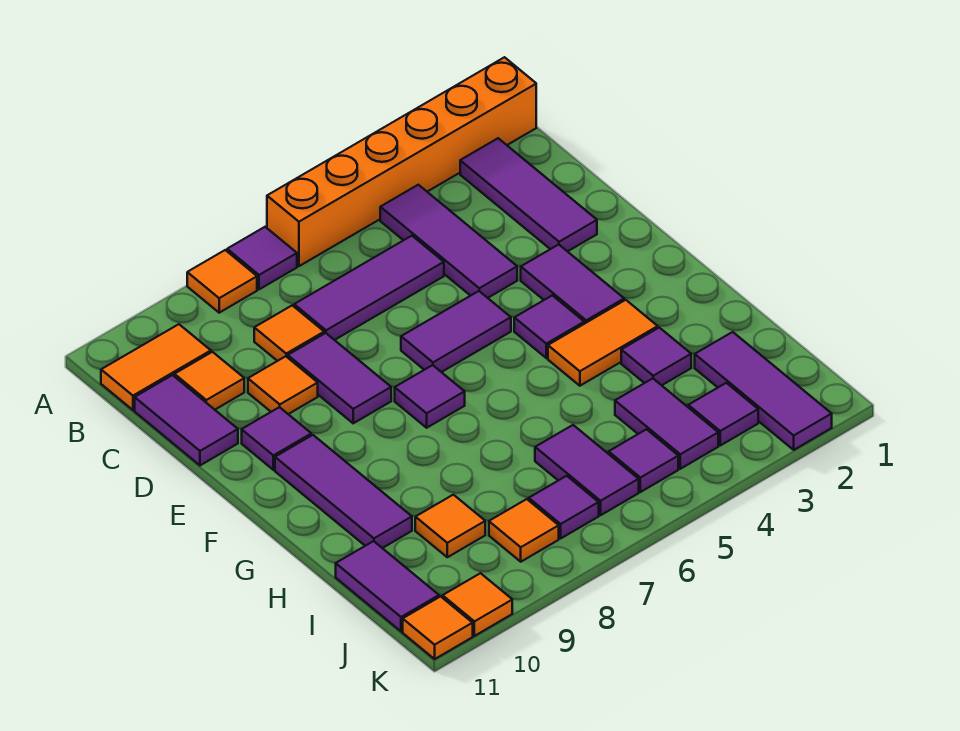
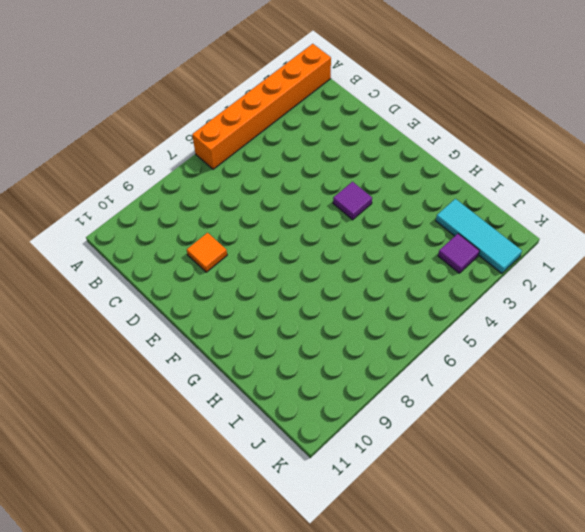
cyan 1x3 tile [436,199,522,273] -> purple 1x3 tile [695,332,832,450]
none -> purple 1x1 tile [227,227,297,289]
none -> orange 1x1 tile [187,250,257,313]
none -> purple 1x3 tile [460,138,597,252]
none -> purple 1x3 tile [380,185,517,298]

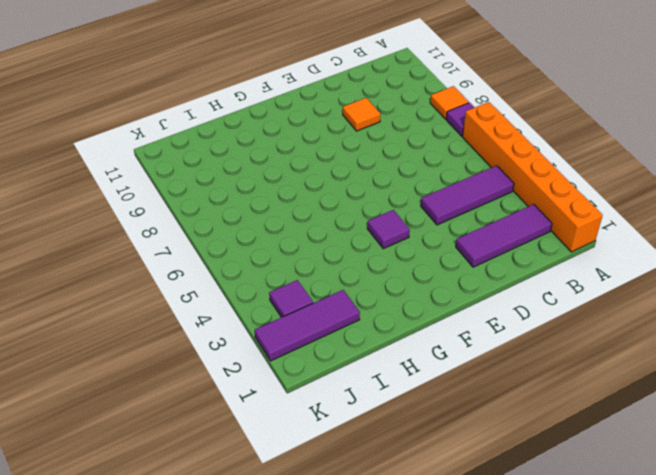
none -> orange 1x2 tile [101,324,211,410]
none -> purple 1x3 tile [294,236,444,340]
none -> orange 1x1 tile [254,305,324,361]
none -> orange 1x1 tile [174,352,244,410]

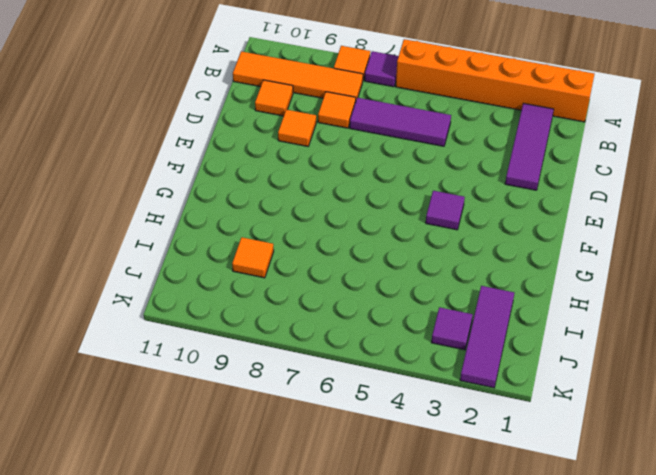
orange 1x4 tile [233,51,363,99] -> orange 1x2 tile [101,324,211,410]
none -> purple 1x3 tile [380,185,517,298]
none -> purple 1x2 tile [135,375,238,465]
none -> purple 1x2 tile [288,333,391,423]
none -> purple 1x2 tile [521,245,624,324]

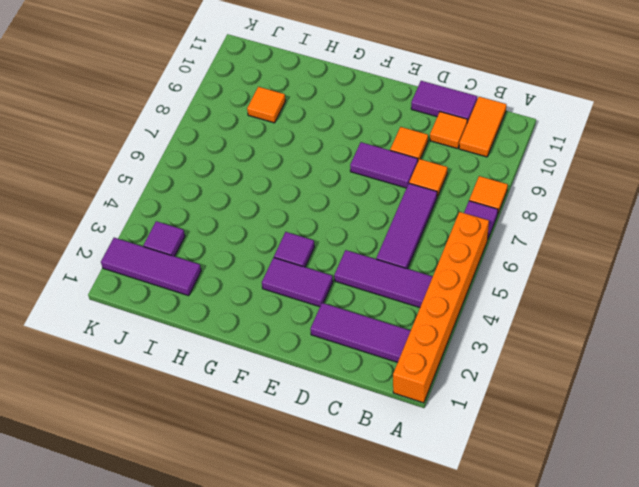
none -> purple 1x2 tile [401,291,511,372]
none -> purple 1x1 tile [242,407,311,470]
none -> purple 1x1 tile [395,365,465,428]
none -> purple 1x3 tile [275,435,412,548]

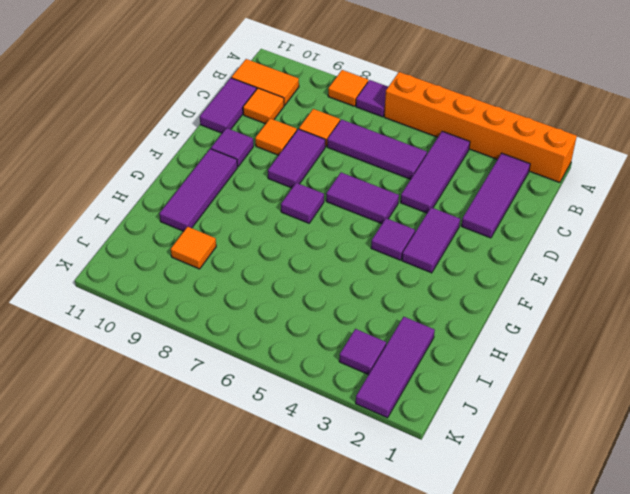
none -> orange 1x2 tile [548,300,658,386]
none -> purple 1x1 tile [621,328,691,385]
none -> purple 1x2 tile [615,379,718,469]
none -> purple 1x2 tile [535,425,639,515]

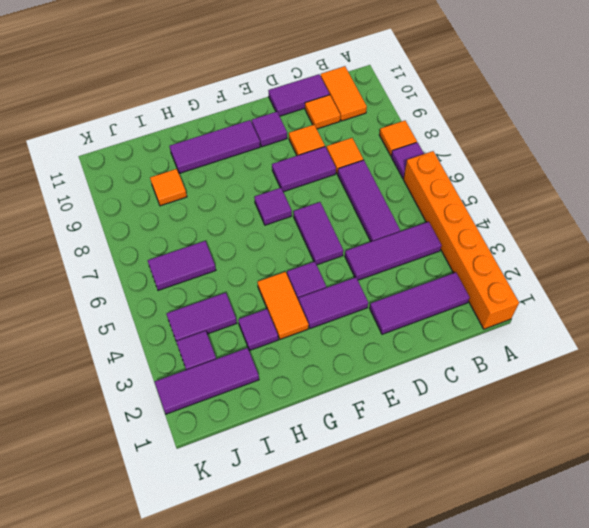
none -> purple 1x2 tile [336,541,439,631]
none -> purple 1x1 tile [609,429,678,492]
none -> purple 1x1 tile [529,476,599,538]
none -> orange 1x1 tile [489,499,559,562]

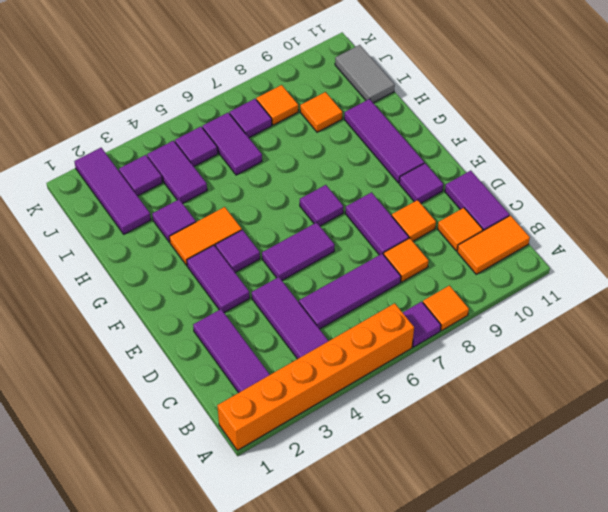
grey 1x2 tile [335,45,395,103] -> purple 1x2 tile [336,541,439,631]
none -> orange 1x1 tile [443,573,512,636]
none -> orange 1x1 tile [403,596,473,659]

